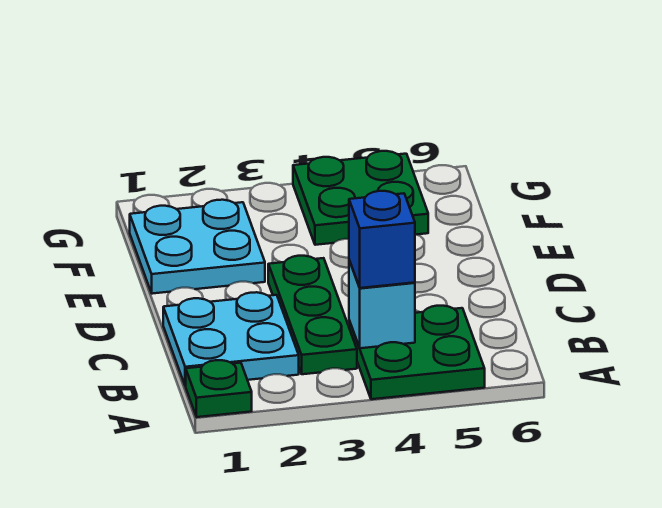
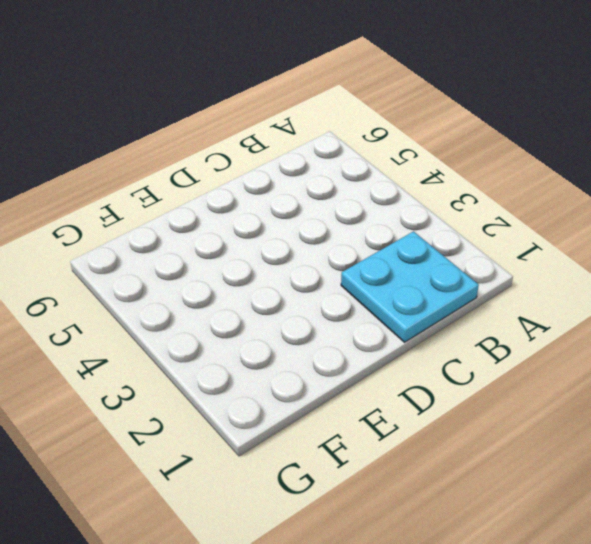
none -> green 1x1 plate [186,360,252,417]
none -> green 2x2 plate [349,306,485,399]

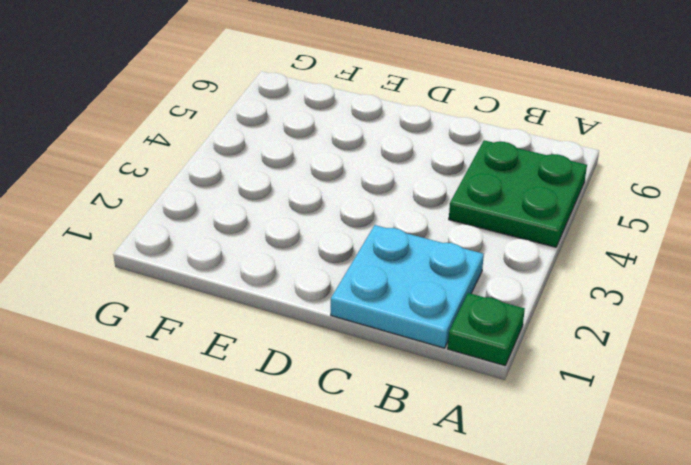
none -> green 1x3 plate [268,256,357,374]
none -> cyan 2x2 plate [130,200,265,294]

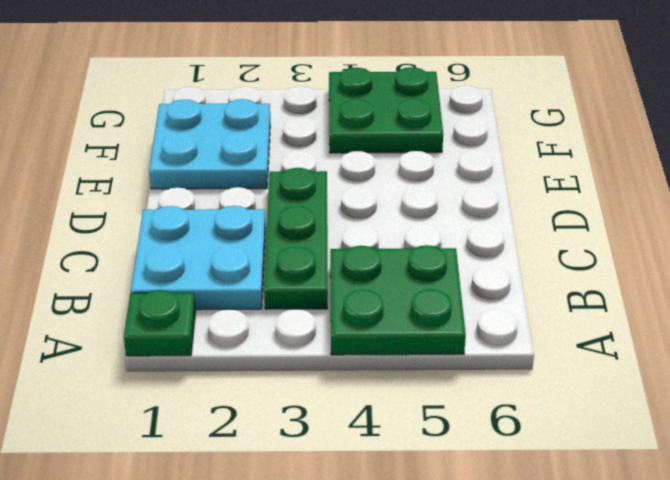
none -> cyan 1x1 brick [349,260,415,348]
none -> blue 1x1 brick [349,191,415,288]

